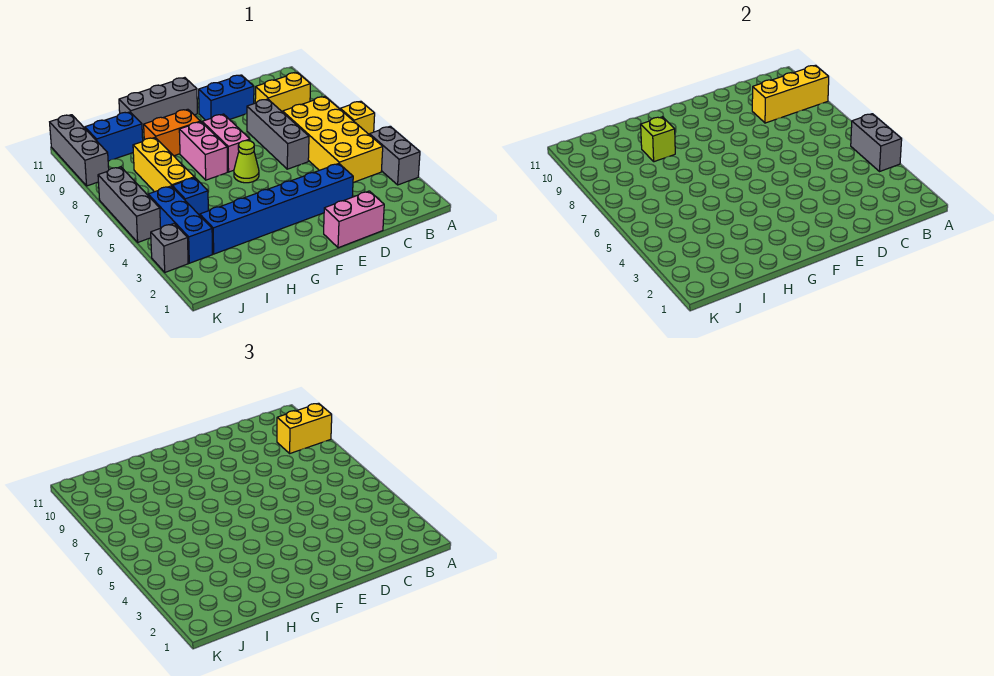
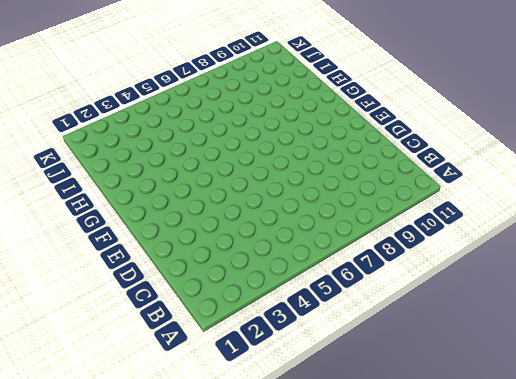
none -> grey 1x2 brick [369,126,420,185]
none -> yellow 1x1 brick [340,101,375,134]
none -> yellow 2x4 brick [283,97,383,183]

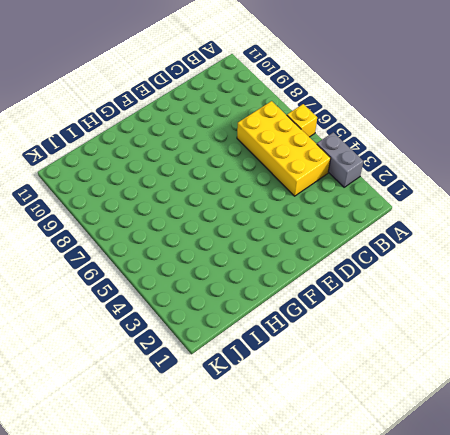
none -> yellow 1x2 brick [255,72,310,112]
none -> pink 1x2 brick [324,191,384,248]
none -> blue 1x6 brick [200,164,353,254]

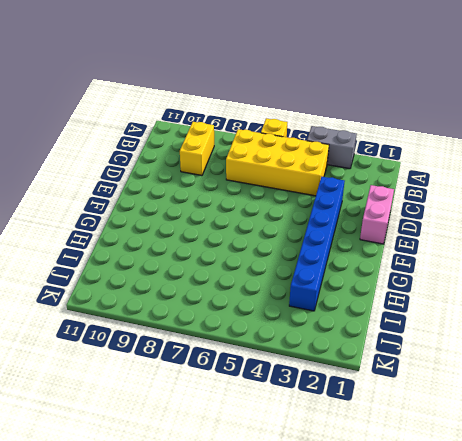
none -> grey 1x3 brick [247,99,309,169]
none -> blue 1x2 brick [199,75,254,120]
none -> lime 1x1 cone [234,140,259,183]

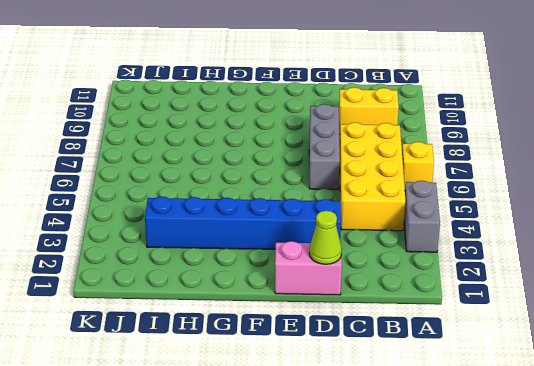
lime 1x1 cone [309,211,342,264] -> lime 1x1 cone moved to [234,140,259,183]
none -> blue 1x2 brick [199,75,254,120]
none -> pink 1x2 brick [202,114,250,172]
none -> grey 1x3 brick [119,78,197,132]

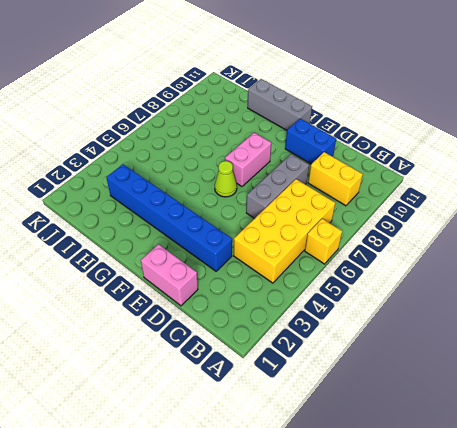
none -> grey 1x2 brick [369,126,420,185]
none -> pink 1x2 brick [179,122,227,180]
none -> orange 1x2 brick [144,109,200,156]

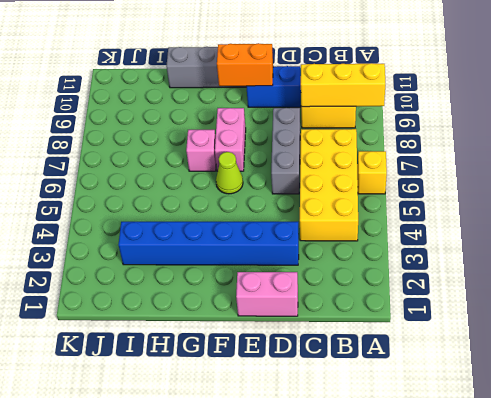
orange 1x2 brick [217,43,273,86] -> orange 1x2 brick moved to [144,109,200,156]
pink 1x1 brick [186,130,216,171] -> pink 1x2 brick [179,122,227,180]
none -> grey 1x2 brick [369,126,420,185]
none -> blue 1x1 brick [172,178,208,215]
none -> yellow 1x3 brick [133,138,194,192]

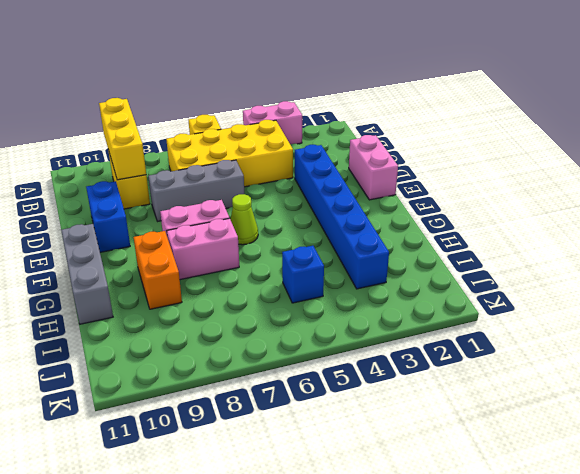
pink 1x2 brick [243,101,302,144] -> grey 1x2 brick [369,126,420,185]
none -> yellow 1x3 brick [133,138,194,192]
none -> blue 1x2 brick [85,112,143,161]
none -> blue 1x3 brick [148,186,212,263]

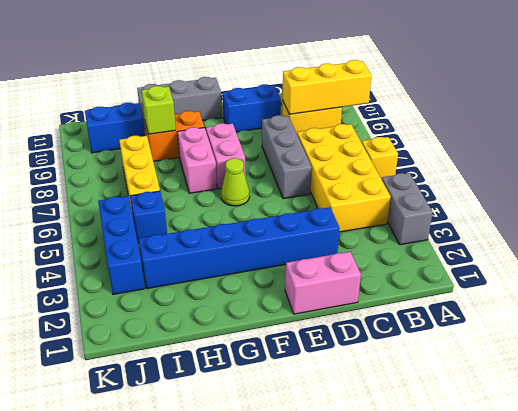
none -> grey 1x1 brick [151,224,188,272]
none -> grey 1x3 brick [98,167,161,242]
none -> grey 1x3 brick [50,115,109,186]

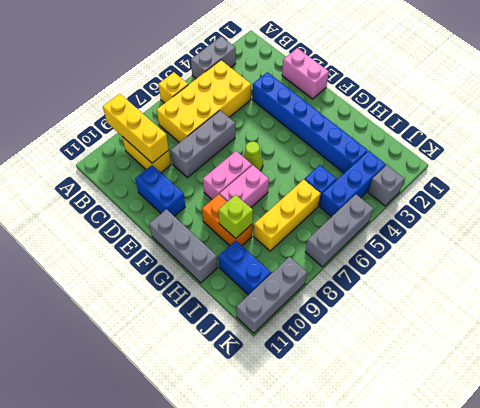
none -> grey 1x2 brick [851,114,902,171]
none -> yellow 1x2 brick [277,403,332,453]

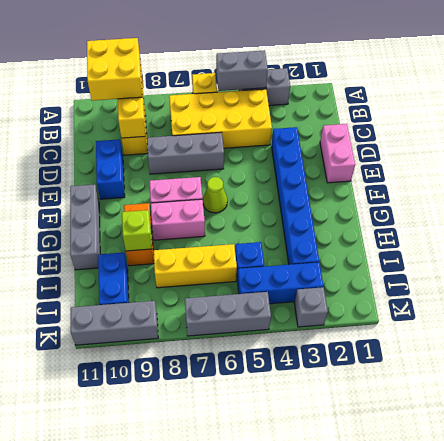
yellow 2x2 brick [87,38,142,101] -> yellow 1x2 brick [277,403,332,453]

